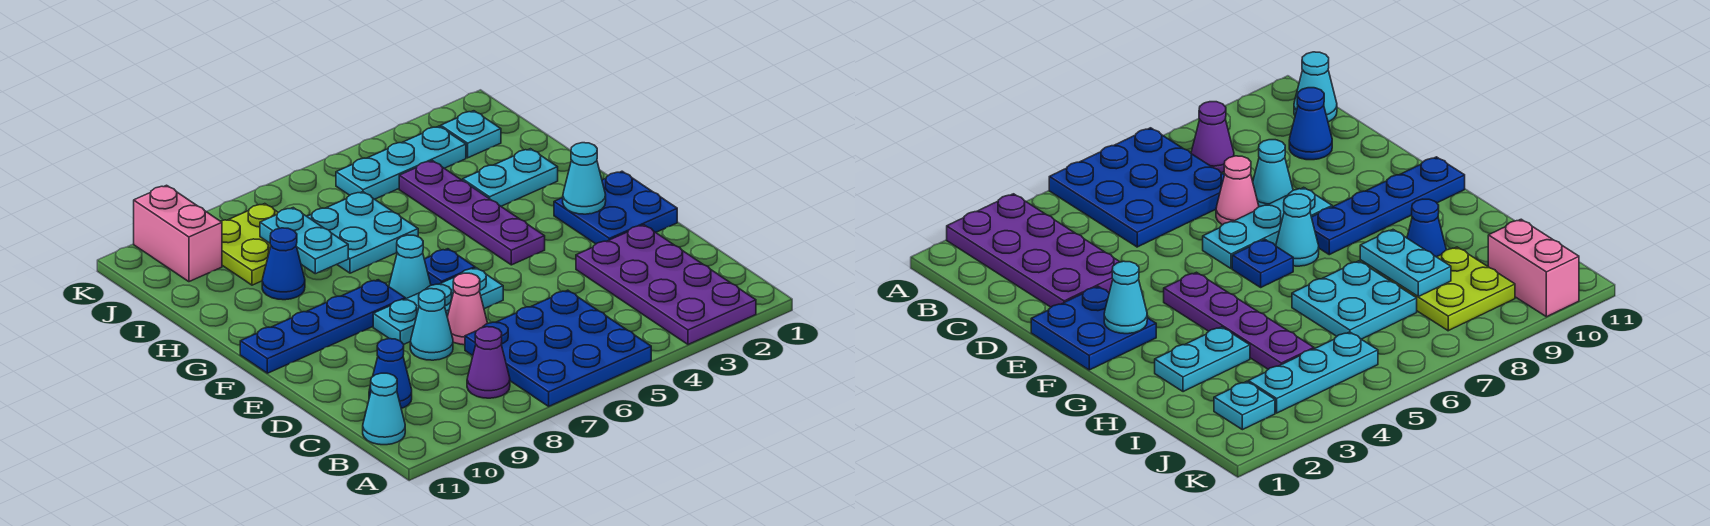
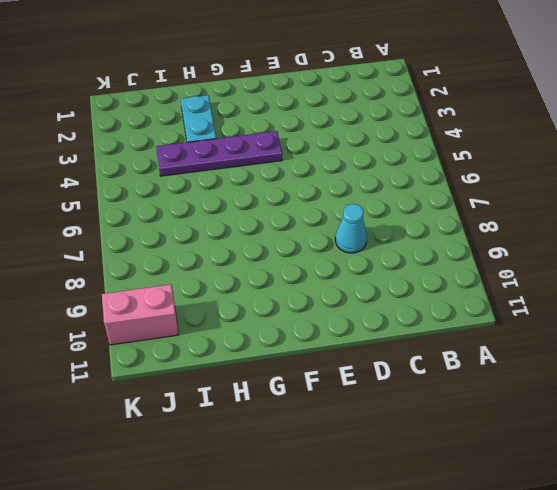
none -> purple 2x4 plate [576,225,756,344]
none -> blue 3x3 plate [465,290,651,406]
none -> purple 1x1 cone [467,327,510,398]

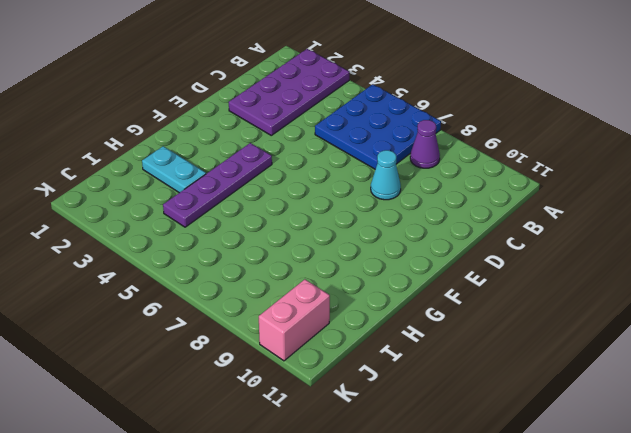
none -> cyan 1x1 cone [363,373,405,445]
none -> blue 1x1 cone [369,339,412,408]
none -> pink 1x1 cone [447,273,488,345]

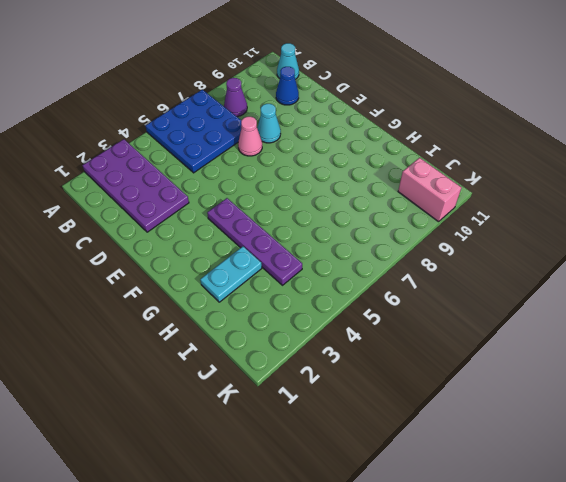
none -> blue 2x2 plate [554,171,677,244]
none -> cyan 1x3 plate [373,268,503,344]
none -> blue 1x1 plate [424,249,475,285]

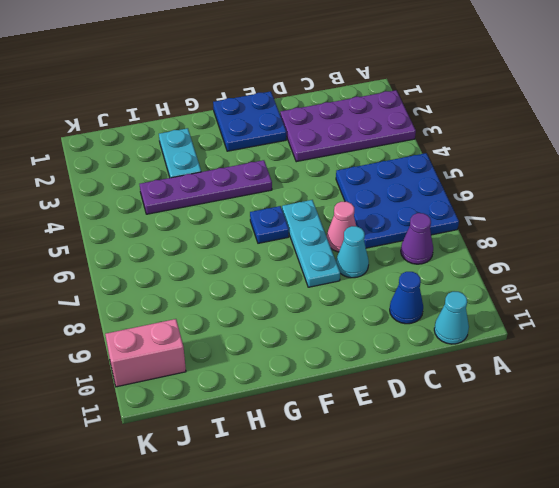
none -> cyan 1x1 cone [389,235,431,299]
none -> blue 1x4 plate [240,280,405,373]
none -> cyan 2x2 plate [307,192,418,273]

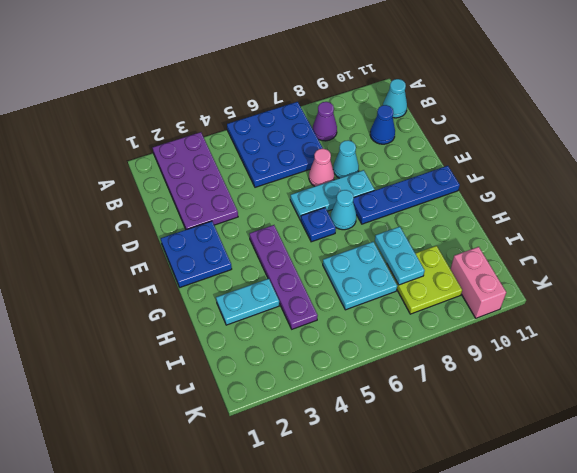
none -> blue 1x1 cone [262,228,305,300]
none -> cyan 1x1 plate [441,111,501,158]
none -> cyan 1x3 plate [336,126,466,199]

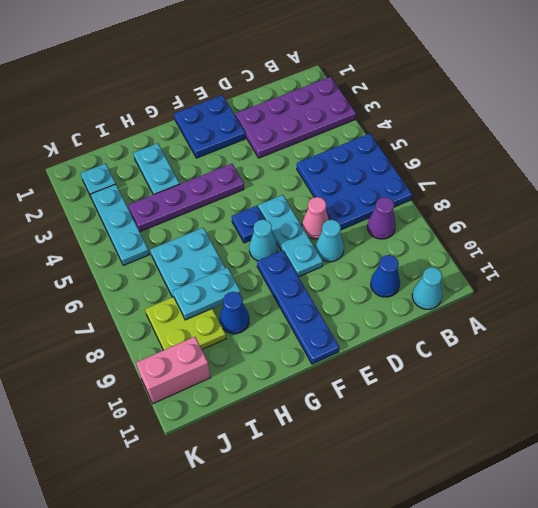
none -> cyan 1x1 cone [562,143,606,214]

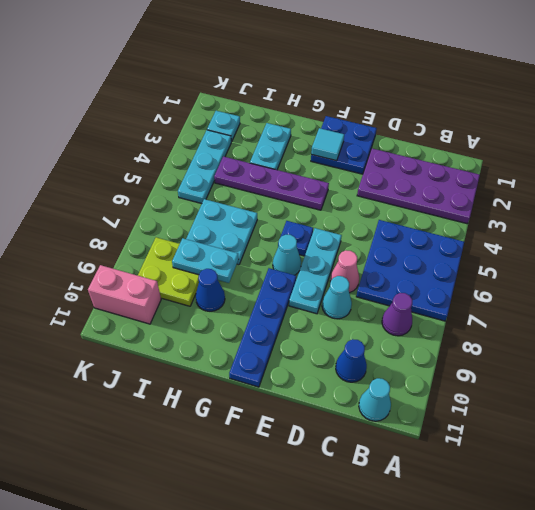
cyan 1x1 tile [311,128,344,161] -> cyan 1x1 cone [562,143,606,214]

